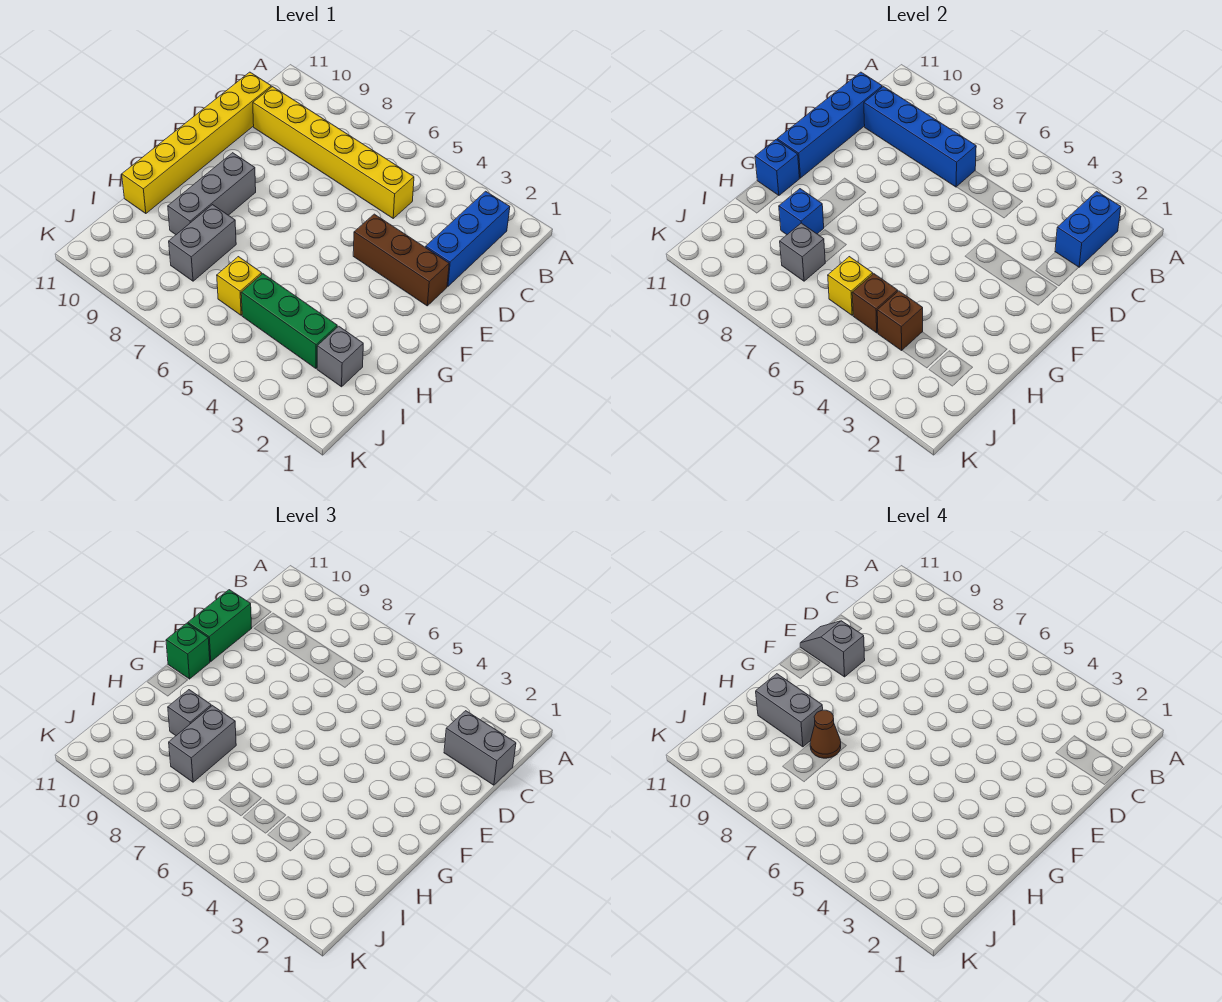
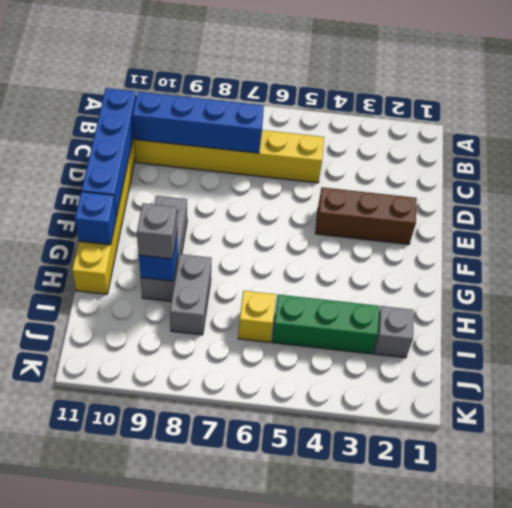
none -> blue 1x3 brick [426,191,510,286]
none -> blue 1x2 brick [1055,191,1121,267]
none -> brown 1x1 brick [877,291,923,350]

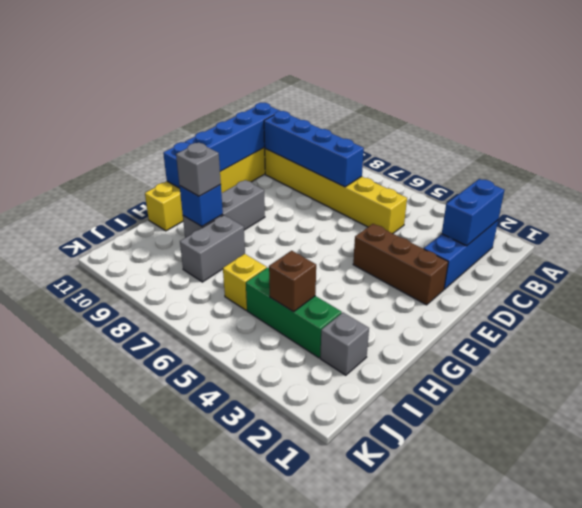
none -> brown 1x1 brick [852,274,898,333]
none -> yellow 1x1 brick [828,257,873,315]
none -> grey 1x1 brick [780,223,825,281]

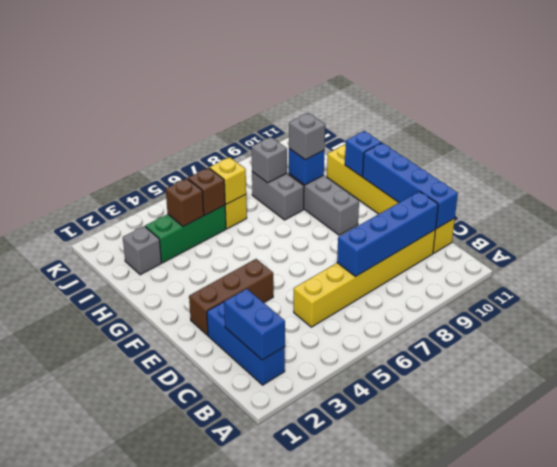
none -> grey 1x2 brick [444,711,516,785]
none -> green 1x2 brick [188,590,252,662]
none -> green 1x1 brick [166,623,210,679]

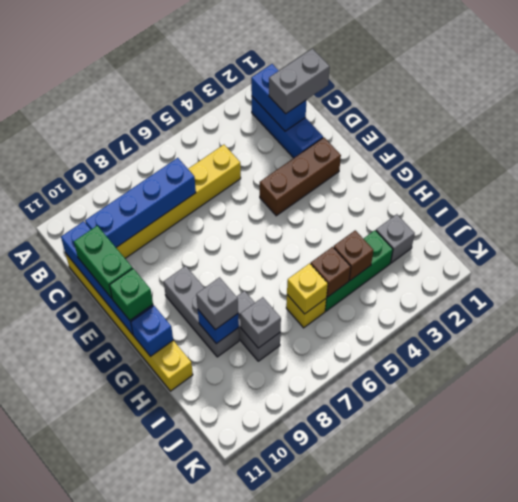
none -> grey 1x2 brick [169,706,236,782]
none -> grey 1x2 slope [800,621,865,677]
none -> brown 1x1 cone [810,710,841,758]

